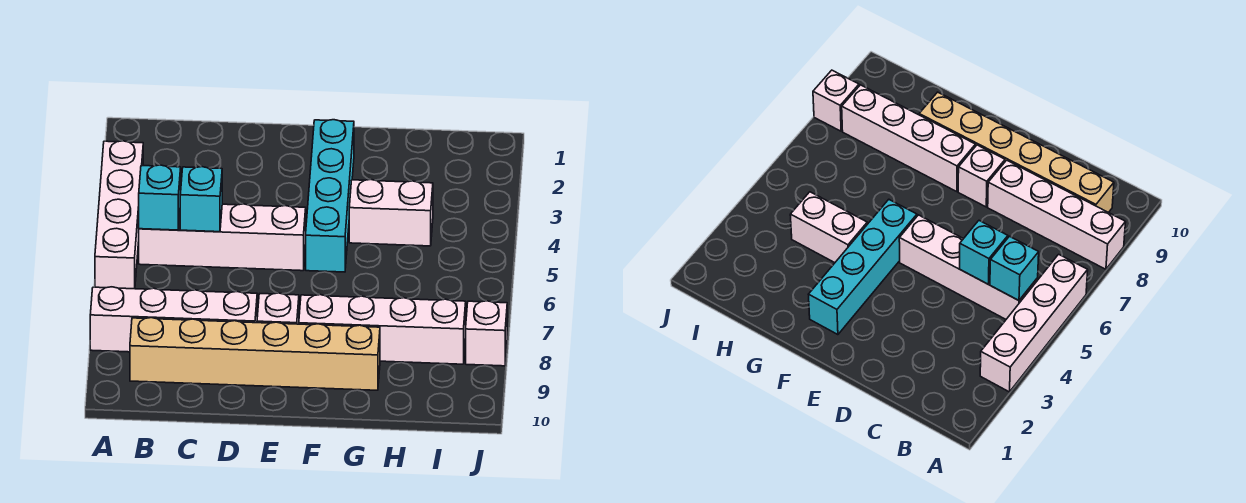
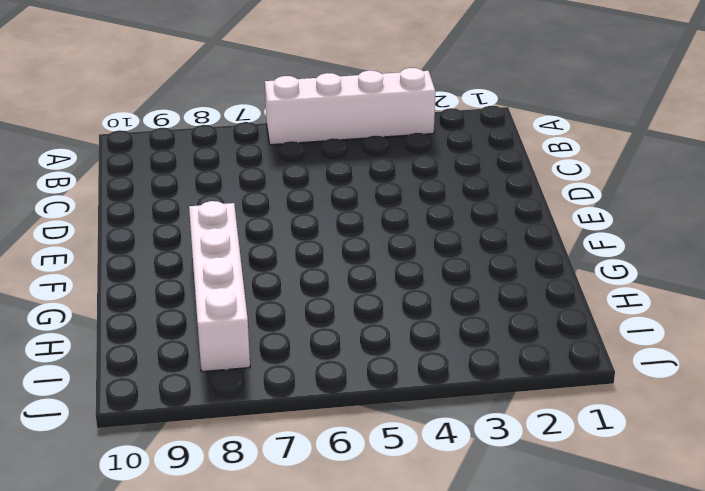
none -> white 1x4 brick [90,287,257,352]
none -> white 1x4 brick [139,204,306,271]

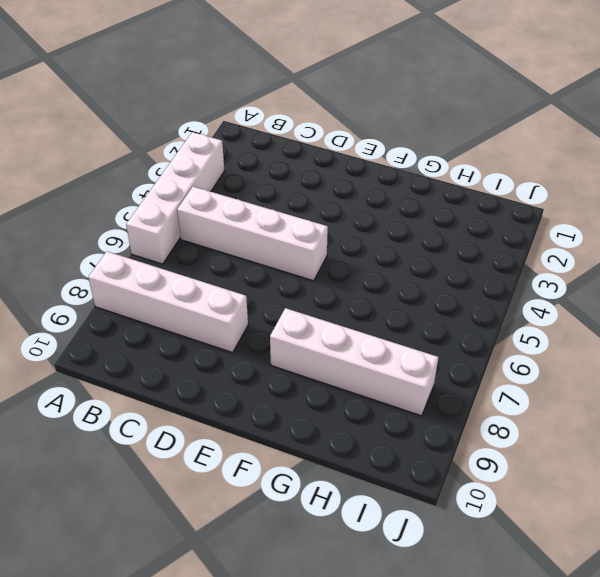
none -> tan 1x6 brick [130,318,380,390]
none -> white 1x1 brick [257,293,299,324]

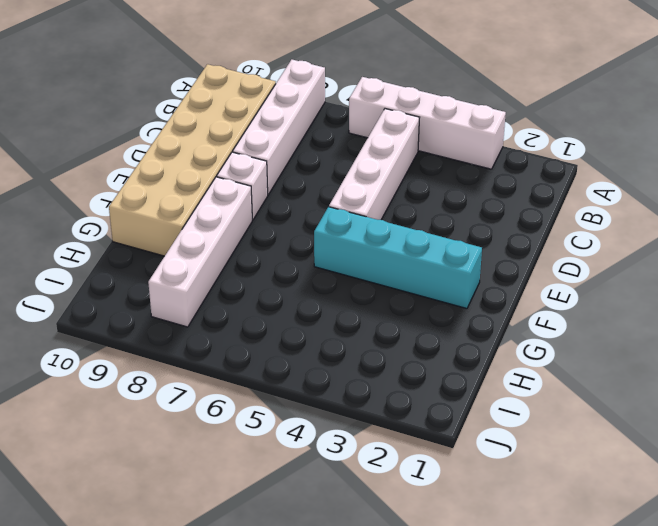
tan 2x6 brick [109,64,276,256] -> tan 1x6 brick [130,318,380,390]
none -> white 1x2 brick [349,179,433,246]
none -> white 1x1 brick [466,301,507,366]

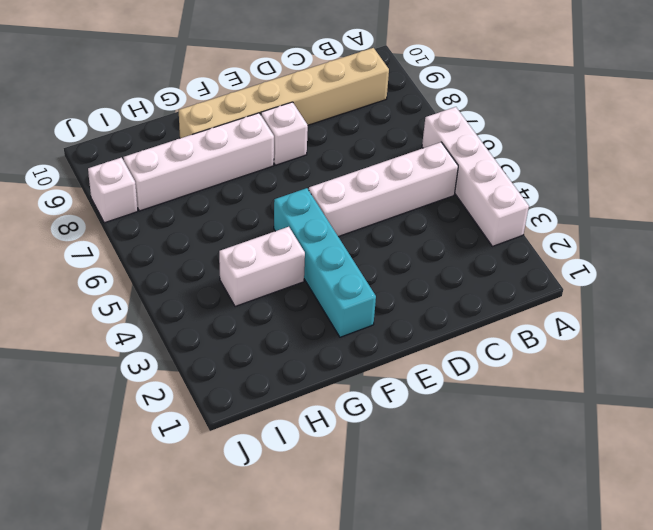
none -> white 1x4 brick [90,287,257,352]
none -> cyan 1x1 brick [139,165,181,230]

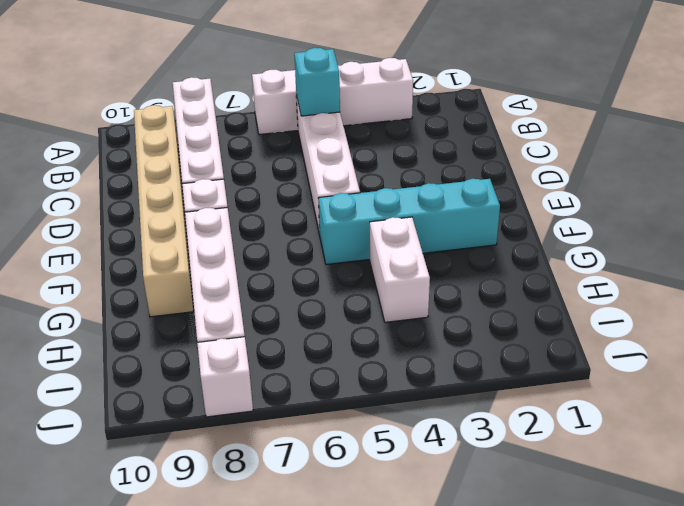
none -> cyan 1x1 brick [180,167,222,232]

